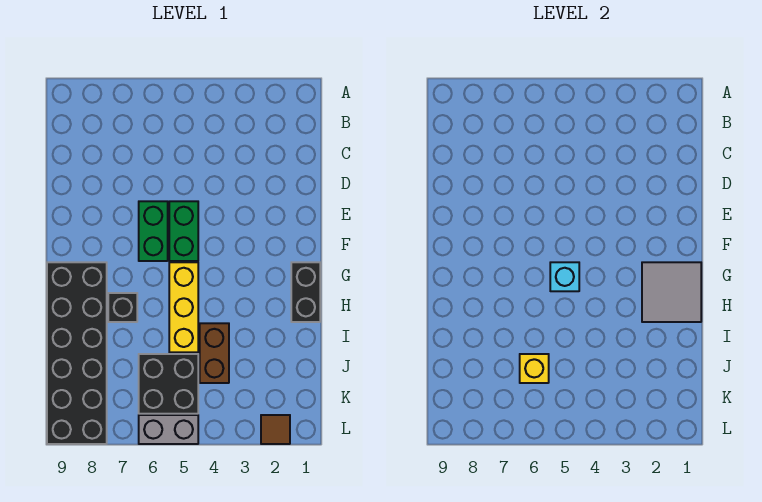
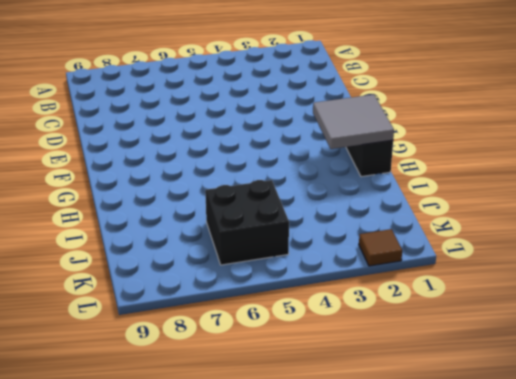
none -> green 1x2 brick [169,201,198,261]
none -> green 1x2 brick [139,201,168,261]
none -> yellow 1x3 brick [169,262,198,352]

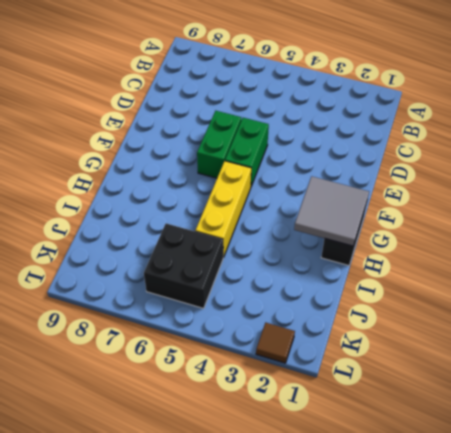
none -> black 2x6 brick [47,262,107,444]
none -> black 1x1 brick [108,293,137,322]
none -> brown 1x2 brick [200,323,229,383]

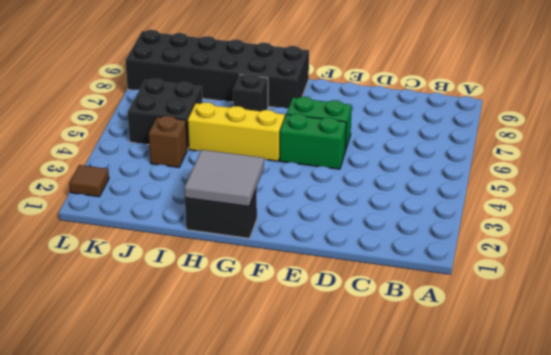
brown 1x1 brick [149,116,187,167] -> brown 1x2 brick [200,323,229,383]
none -> grey 1x2 brick [139,415,198,444]
none -> cyan 1x1 brick [550,262,579,291]
none -> yellow 1x1 brick [520,354,549,383]

